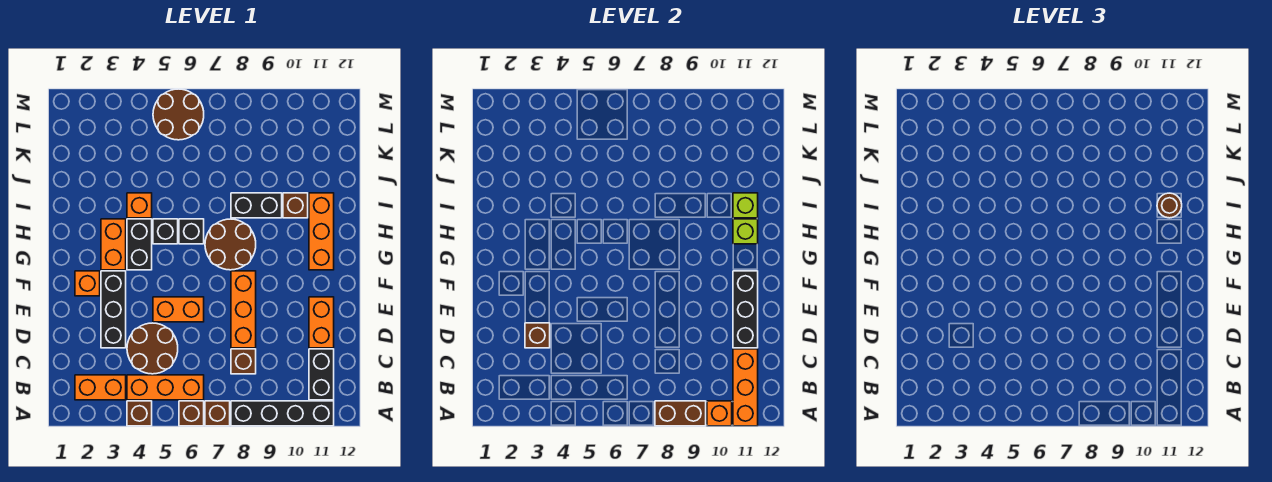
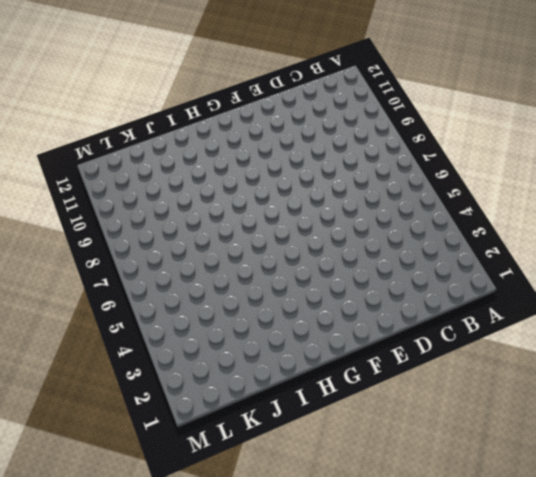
none -> brown 1x1 brick [127,401,152,426]
none -> brown 1x1 brick [179,401,204,426]
none -> brown 1x1 brick [205,401,230,426]
none -> black 1x4 brick [231,401,334,426]

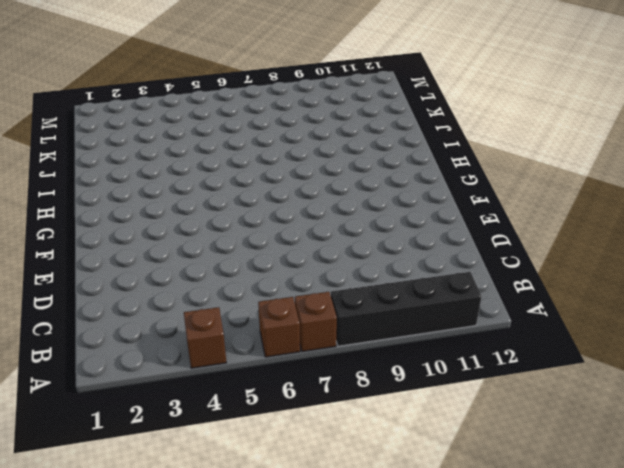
none -> orange 1x2 brick [75,375,126,400]
none -> orange 1x3 brick [127,375,204,400]
none -> black 1x2 brick [309,349,334,400]
none -> brown 2x2 round brick [127,323,178,374]

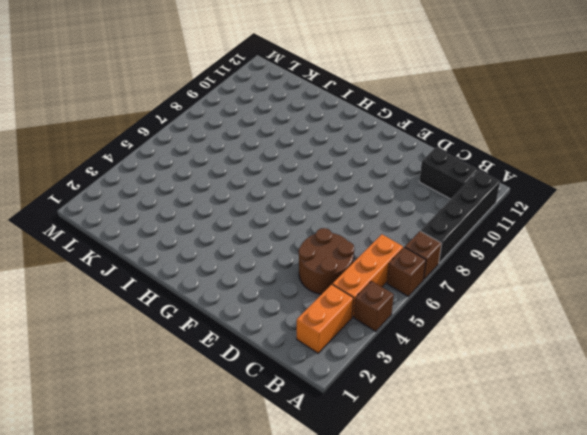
none -> brown 1x1 brick [231,349,256,374]
none -> black 1x3 brick [101,271,126,348]
none -> orange 1x3 brick [231,271,256,348]
none -> orange 1x2 brick [309,297,334,348]

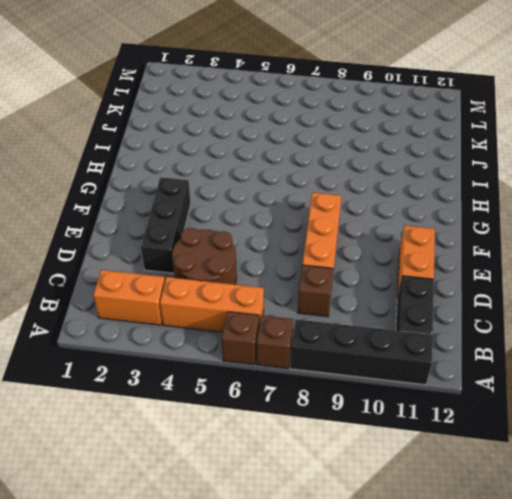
none -> brown 1x1 brick [127,401,152,426]
none -> orange 1x2 brick [153,297,204,322]
none -> orange 1x1 brick [75,271,100,296]
none -> orange 1x2 brick [101,219,126,270]

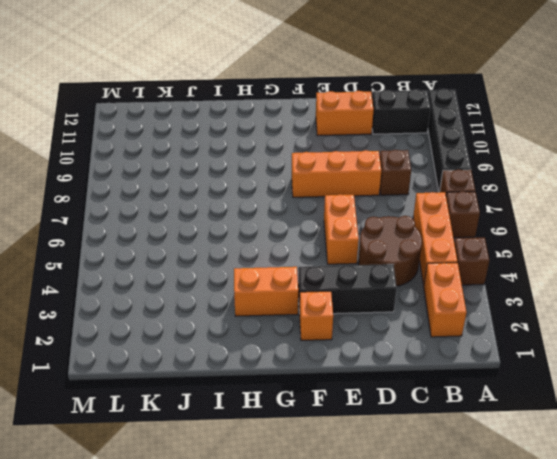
none -> black 1x2 brick [127,219,152,270]
none -> brown 2x2 round brick [205,219,256,270]
none -> orange 1x3 brick [309,193,334,270]
none -> black 1x1 brick [153,219,178,244]

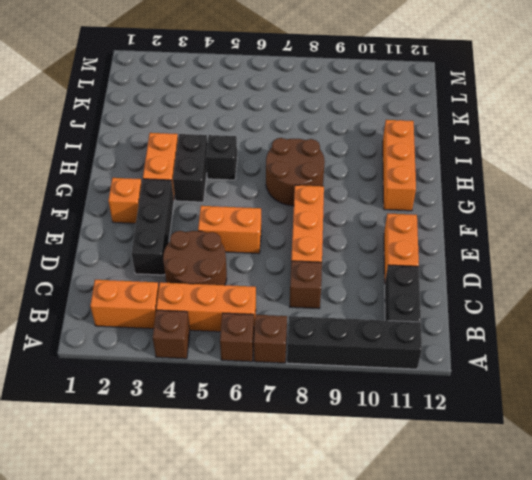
none -> black 1x1 brick [179,219,204,244]
none -> orange 1x1 brick [127,193,152,218]
none -> black 1x2 brick [231,193,282,218]
none -> brown 1x1 brick [283,193,308,218]

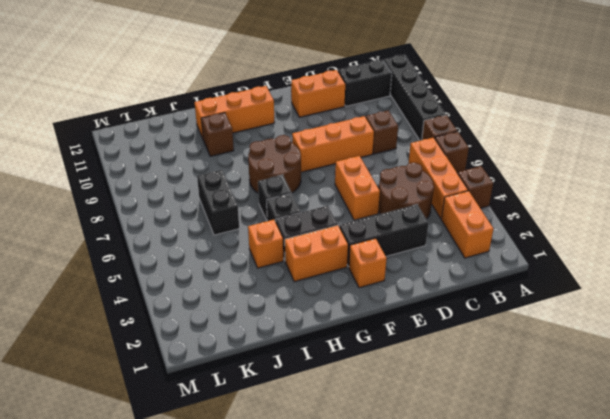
black 1x2 brick [197,170,239,235] -> black 1x2 brick moved to [231,193,282,218]
none -> brown 2x2 round brick [153,89,204,140]
none -> brown 1x2 brick [655,401,706,426]
none -> orange 1x1 brick [707,401,732,426]
none -> orange 1x3 brick [733,349,758,426]

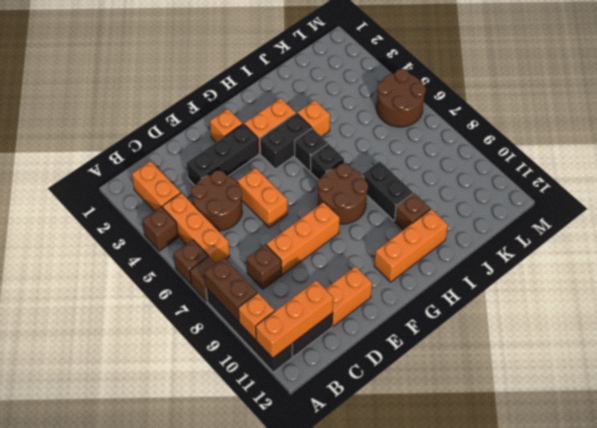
none -> brown 1x1 brick [525,323,550,348]
none -> black 1x3 brick [733,271,758,348]
none -> lime 1x1 brick [733,219,758,244]
none -> lime 1x1 brick [733,193,758,218]

